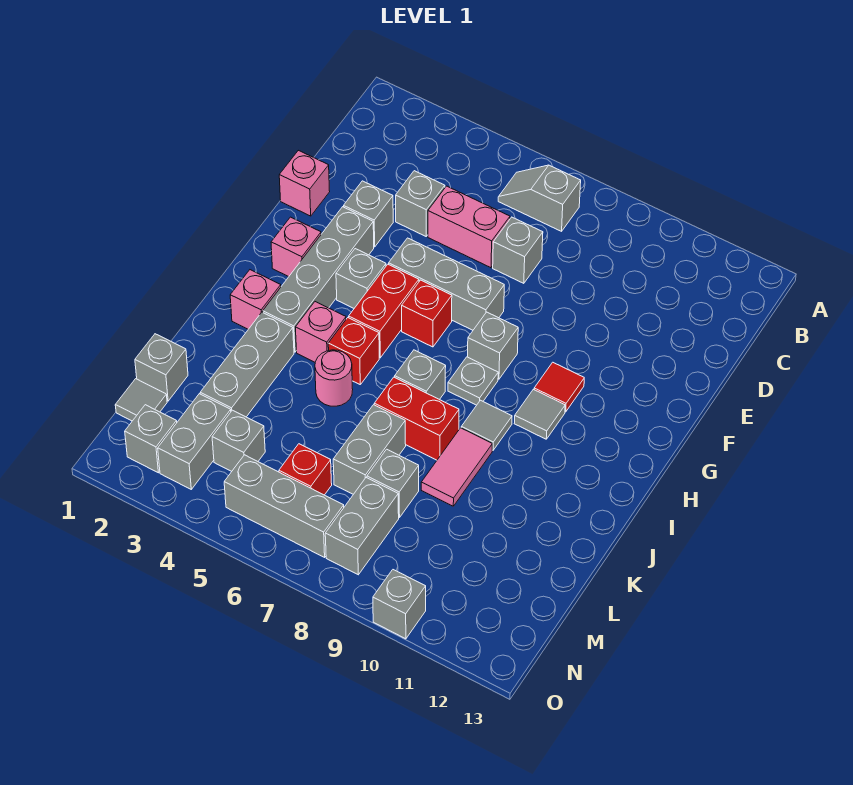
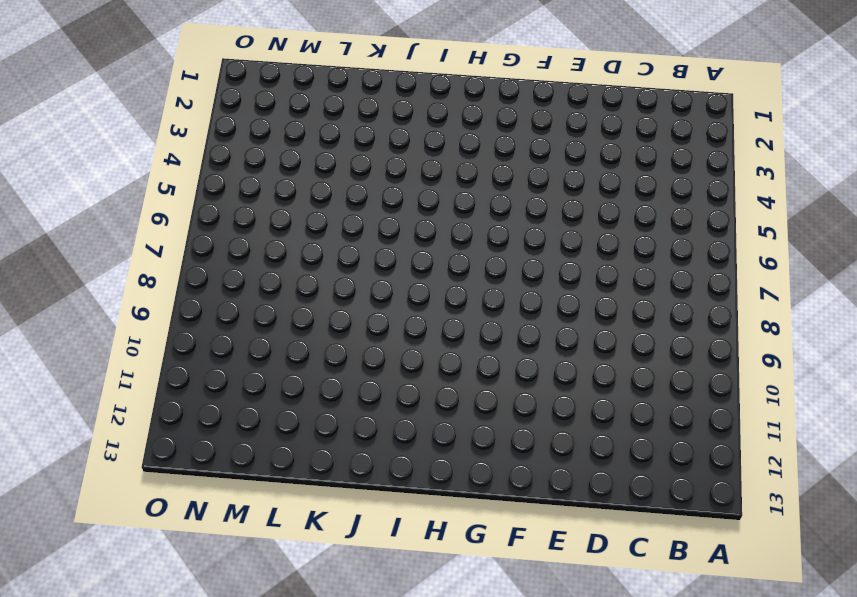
none -> grey 1x2 slope [498,165,581,231]
none -> grey 1x1 brick [396,171,445,236]
none -> pink 1x2 brick [428,186,510,268]
none -> grey 1x1 brick [493,217,543,283]

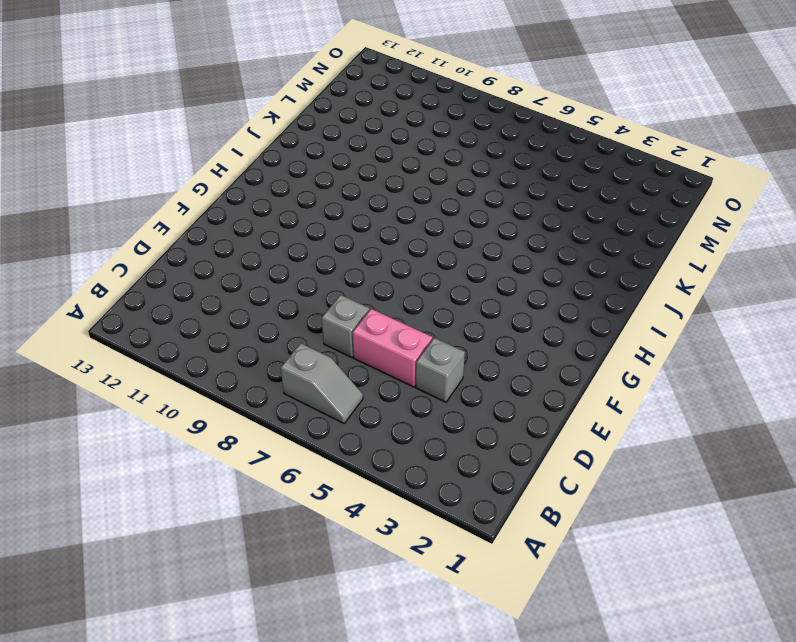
none -> pink 1x1 brick [279,150,330,216]
none -> grey 1x1 brick [344,181,393,247]
none -> grey 1x4 brick [263,207,374,352]
none -> grey 1x3 brick [389,238,504,330]

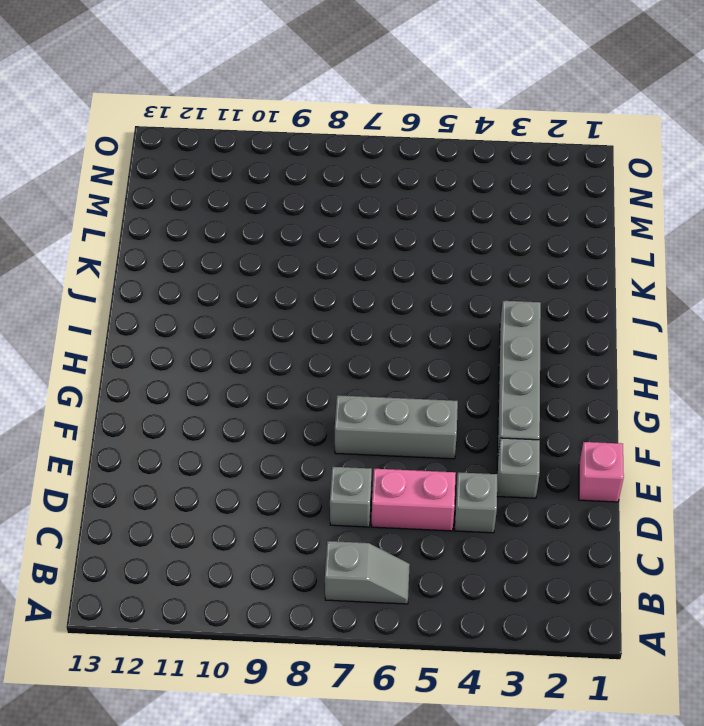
none -> pink 1x1 brick [271,217,321,277]
none -> grey 1x1 brick [336,249,386,308]
none -> red 1x2 brick [349,264,419,358]
none -> red 1x1 brick [402,280,452,347]

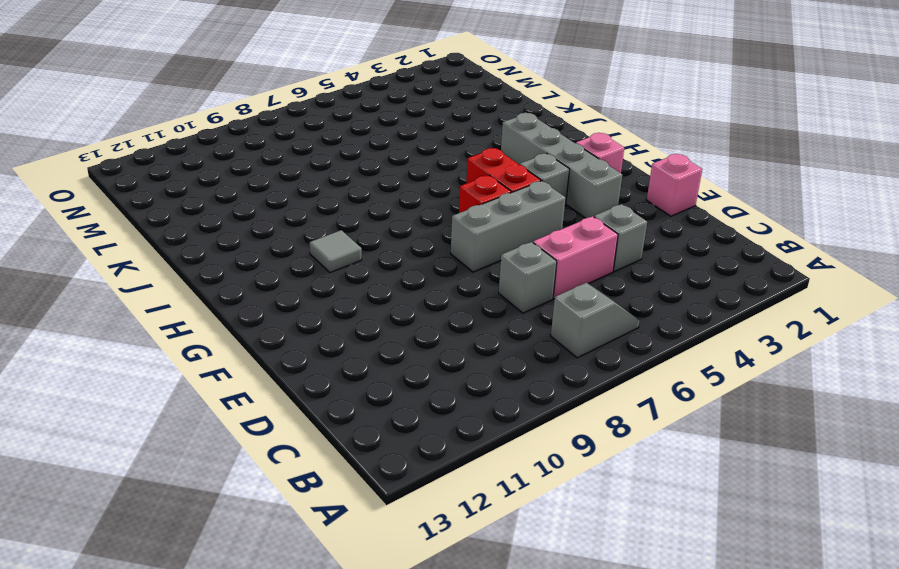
none -> grey 1x1 brick [344,181,393,247]
none -> grey 1x1 brick [468,312,518,379]
none -> red 1x1 tile [534,362,584,412]
none -> grey 1x1 plate [448,357,498,405]

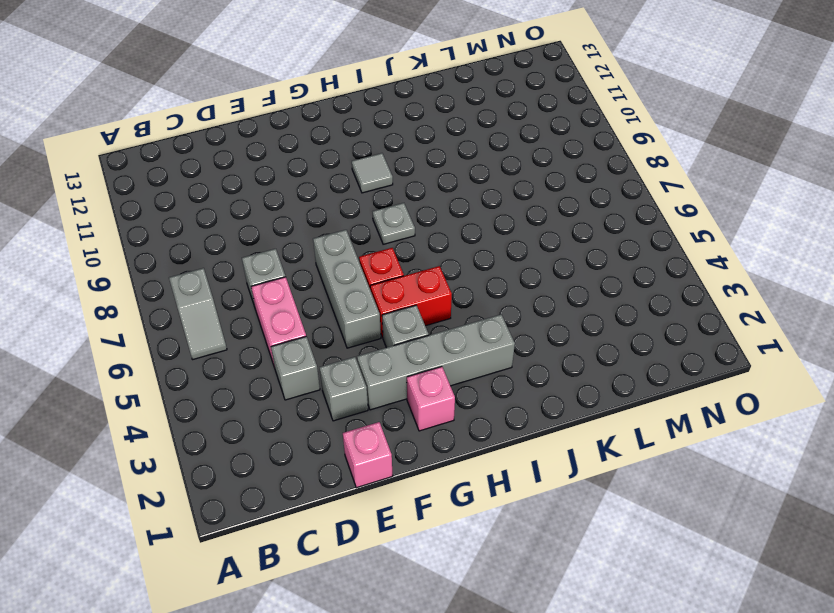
none -> grey 1x1 brick [468,312,518,379]
none -> red 1x1 tile [534,362,584,412]
none -> pink 1x1 brick [230,270,281,329]
none -> pink 1x1 brick [295,302,346,362]

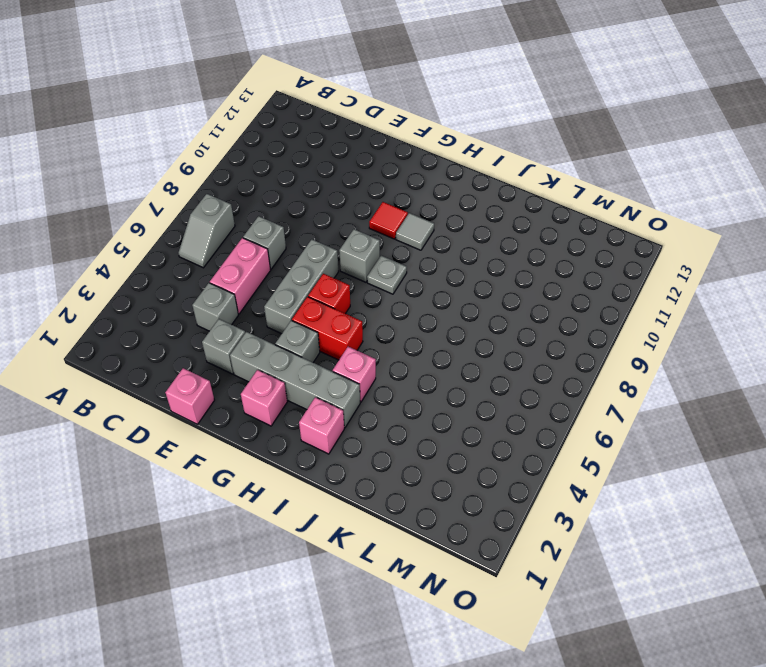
none -> red 1x1 brick [328,318,379,384]
none -> grey 1x1 brick [395,350,446,400]
none -> grey 1x1 tile [461,400,512,450]
none -> grey 1x3 brick [200,312,294,417]

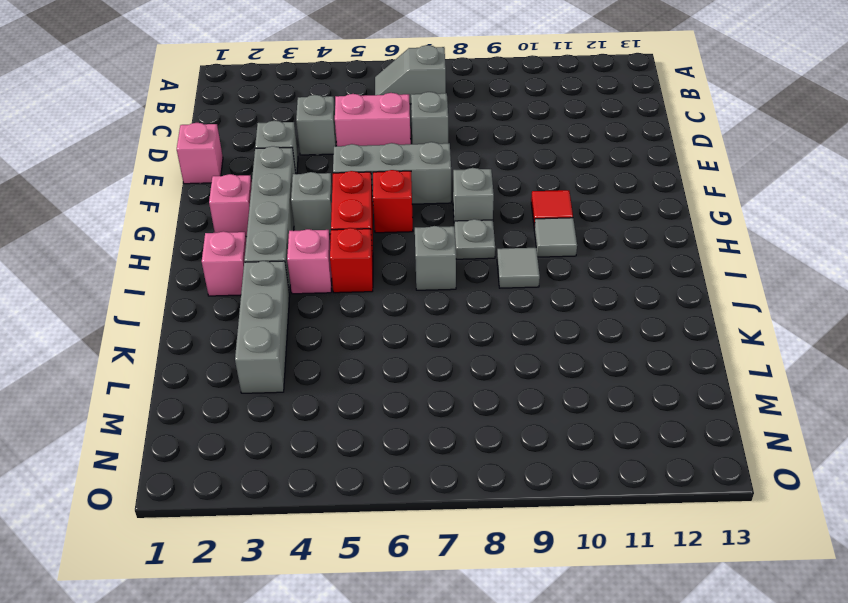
none -> pink 1x1 round brick [315,350,353,406]
none -> red 1x2 brick [374,377,459,460]
none -> pink 1x2 tile [421,428,492,506]
none -> grey 1x2 brick [333,405,406,494]

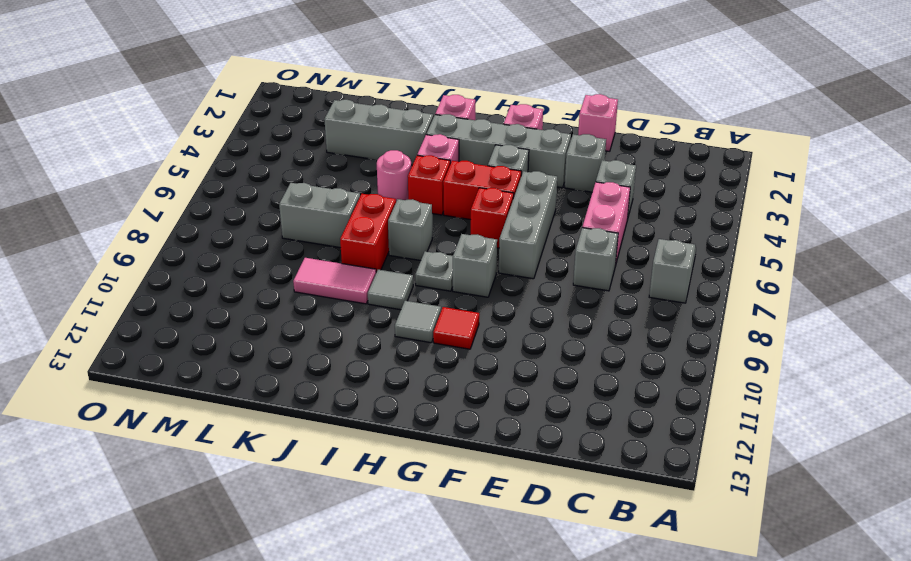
none -> grey 1x1 brick [135,334,188,401]
none -> grey 1x1 brick [367,449,419,518]
none -> grey 1x1 tile [115,379,167,421]
none -> grey 1x2 brick [158,394,231,489]

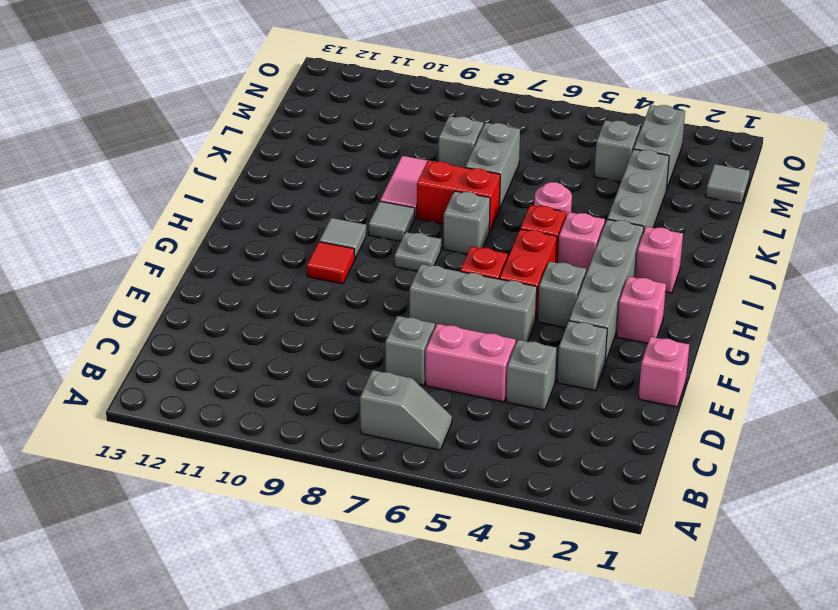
none -> grey 1x1 brick [468,312,518,379]
none -> grey 1x1 brick [135,334,188,401]
none -> red 1x1 brick [279,444,332,495]
none -> grey 1x2 brick [325,478,399,575]

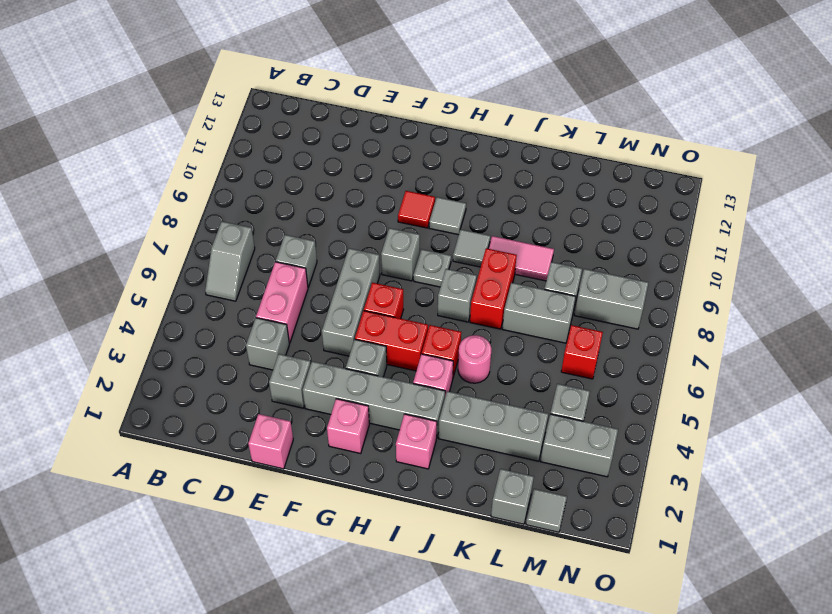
none -> grey 1x1 brick [125,405,177,473]
none -> grey 1x3 brick [224,455,344,557]
none -> grey 1x1 brick [373,570,426,639]

